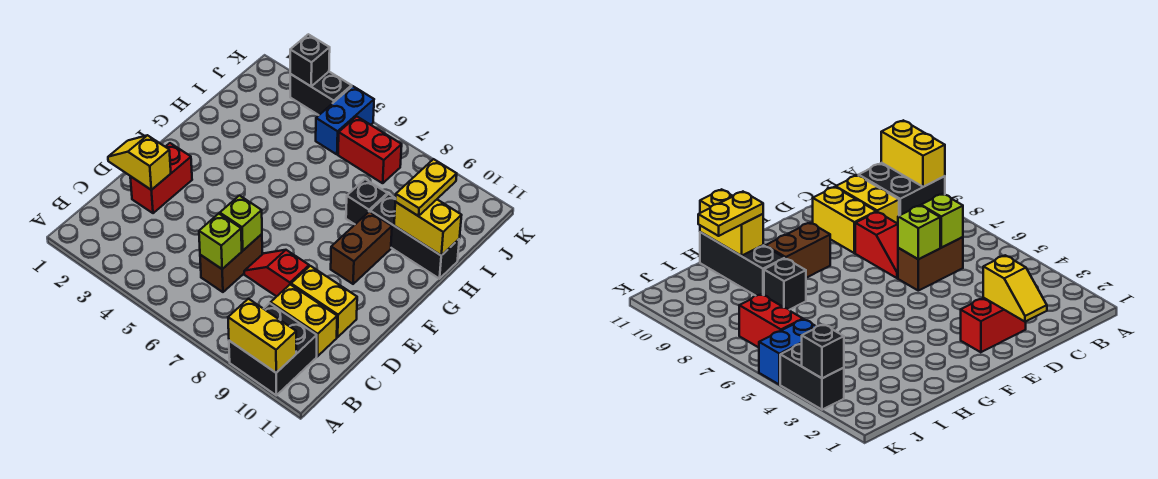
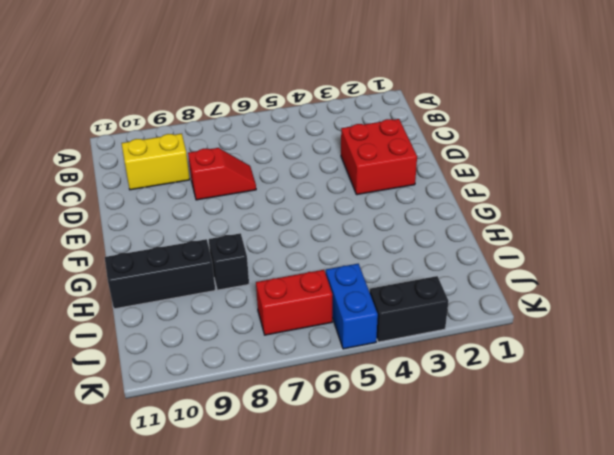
red 2x2 brick [341,119,417,195] -> red 1x2 brick [130,143,192,213]
none -> black 2x2 brick [229,303,317,395]
none -> brown 1x2 brick [200,234,262,292]
none -> yellow 1x2 brick [291,266,357,337]

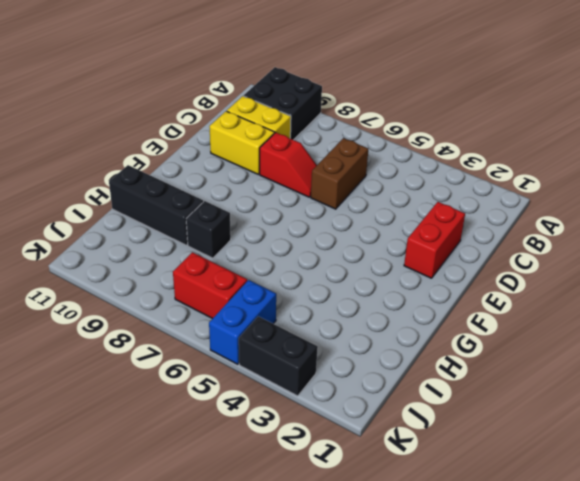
none -> brown 1x2 brick [331,212,392,284]
none -> yellow 1x2 brick [228,299,296,373]
none -> lime 1x1 brick [199,214,242,269]

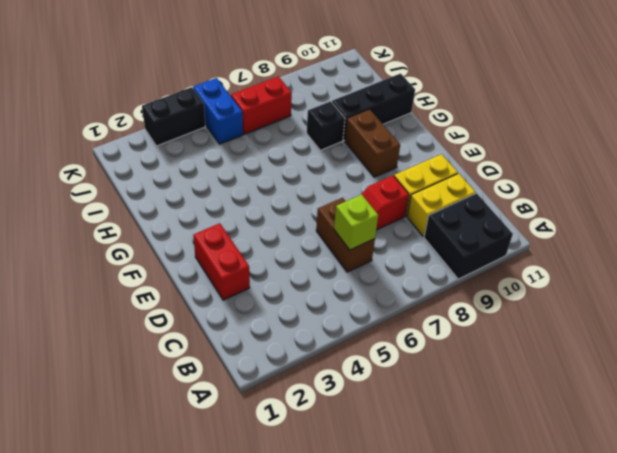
none -> yellow 1x2 brick [228,299,296,373]
none -> yellow 1x2 slope [108,135,171,190]
none -> lime 1x1 brick [220,195,262,251]

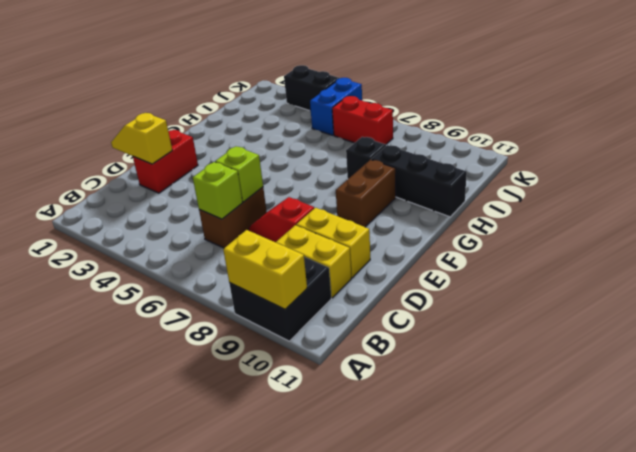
none -> yellow 1x2 brick [394,200,462,256]
none -> black 1x1 brick [290,34,330,87]
none -> yellow 1x2 plate [395,159,457,216]

